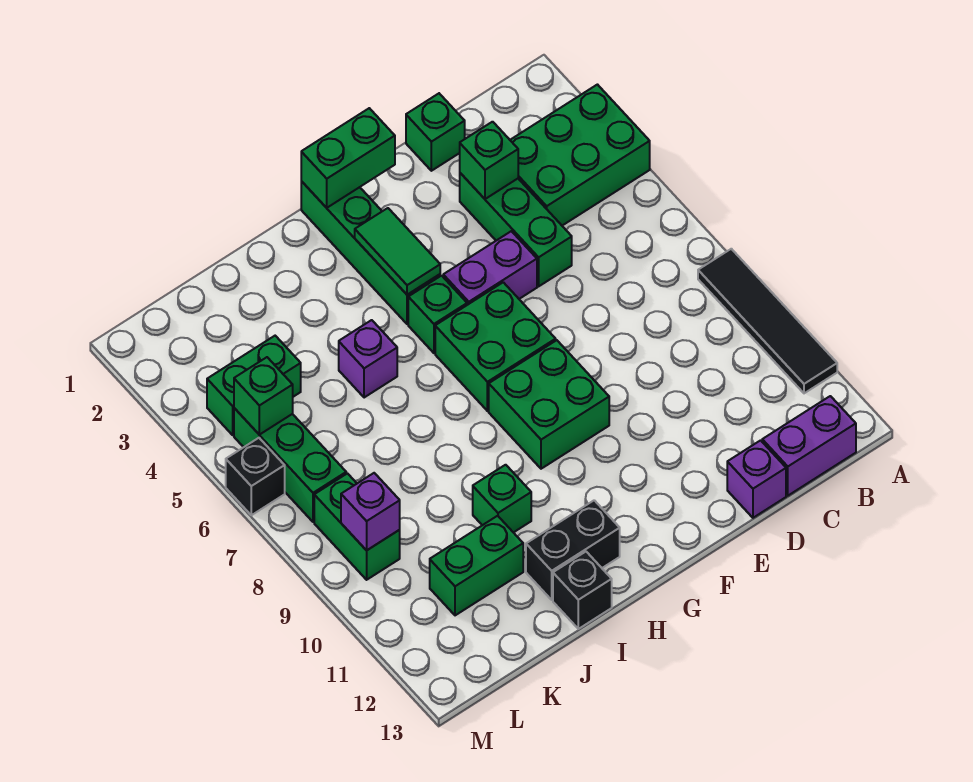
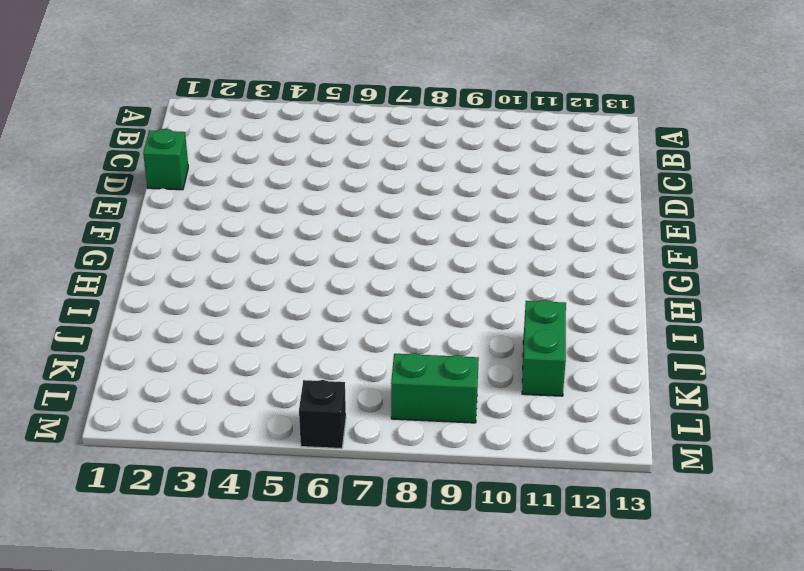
none -> green 2x3 brick [510,85,650,226]
none -> black 1x4 tile [698,249,837,393]
none -> purple 1x2 brick [762,396,856,496]

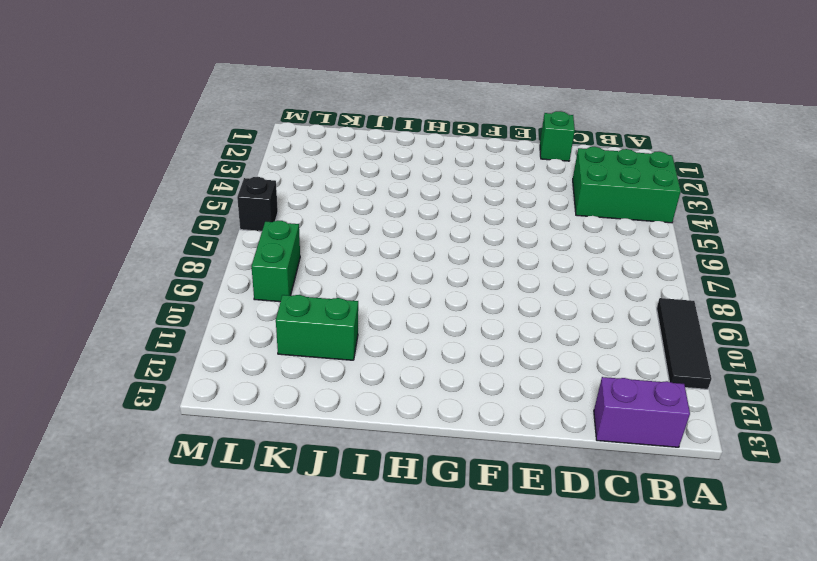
black 1x3 tile [657,298,712,389] -> black 1x4 tile [698,249,837,393]
none -> green 1x3 brick [460,173,572,286]
none -> purple 1x1 brick [727,440,786,518]
none -> purple 1x2 brick [443,231,537,305]

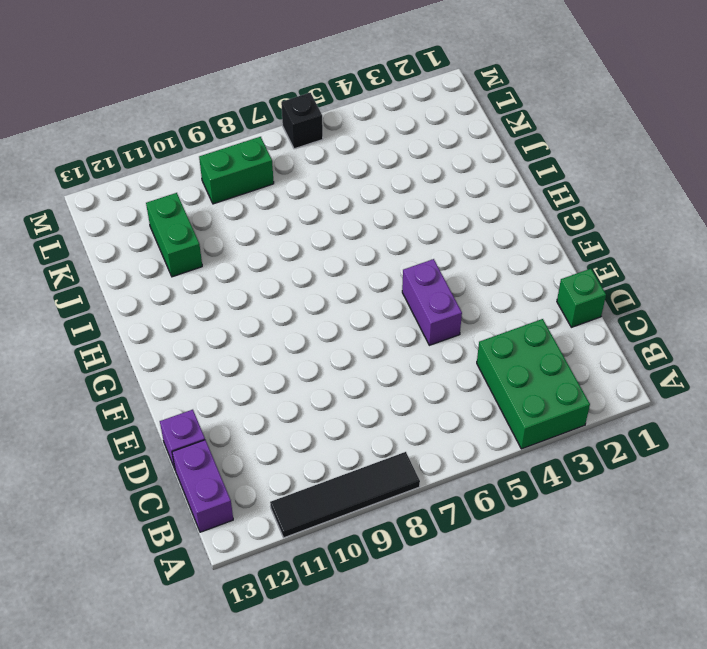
none -> green 1x3 brick [460,173,572,286]
none -> green 2x2 brick [435,282,556,411]
none -> green 2x2 brick [489,340,609,469]

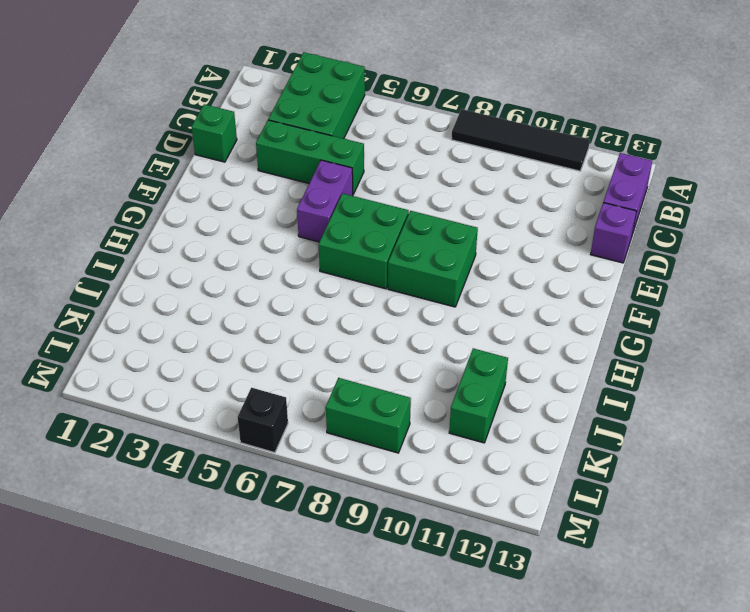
none -> green 1x4 brick [301,181,440,324]
none -> green 1x1 brick [408,276,467,353]
none -> black 1x2 brick [526,500,620,600]

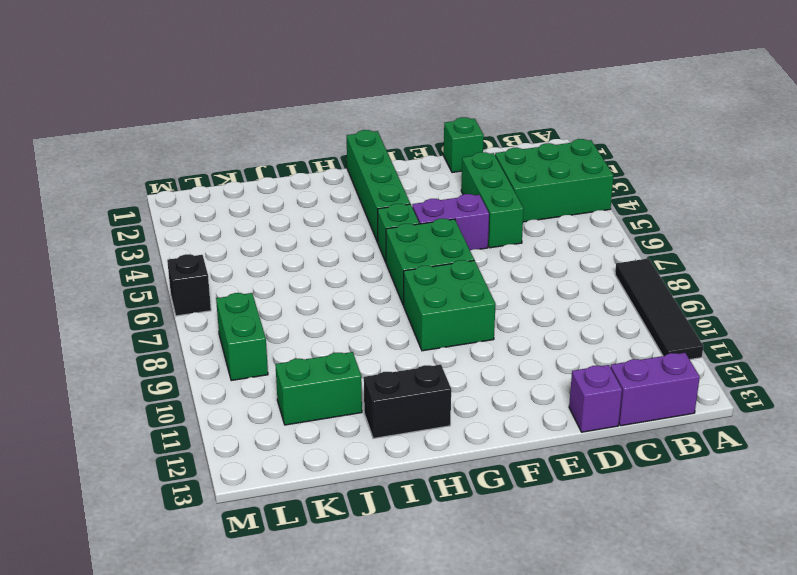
none -> purple 1x1 brick [339,320,397,398]
none -> green 1x1 brick [473,465,531,533]
none -> black 1x1 brick [553,552,612,629]

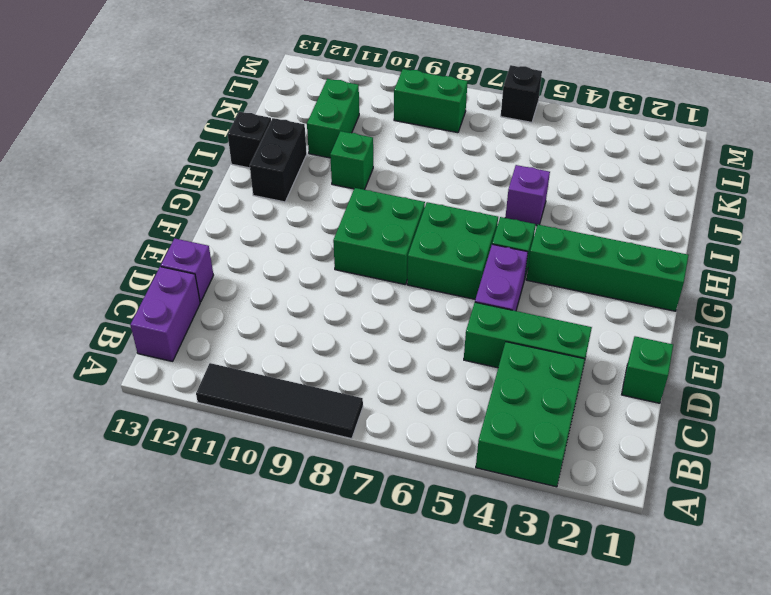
none -> green 1x2 brick [207,336,301,435]
none -> green 1x3 brick [234,408,346,522]
none -> green 1x1 brick [460,122,518,199]

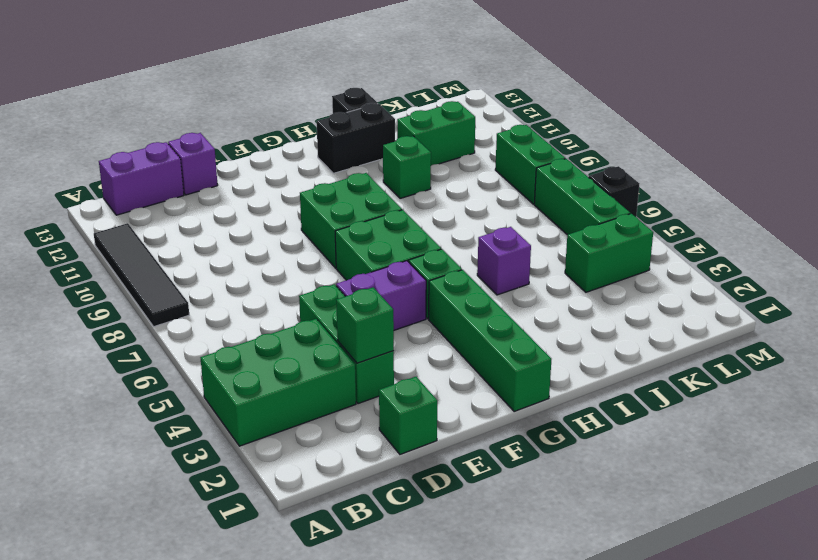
none -> green 1x2 brick [301,108,395,208]
none -> green 1x2 tile [355,208,440,295]
none -> green 1x1 brick [234,357,293,435]

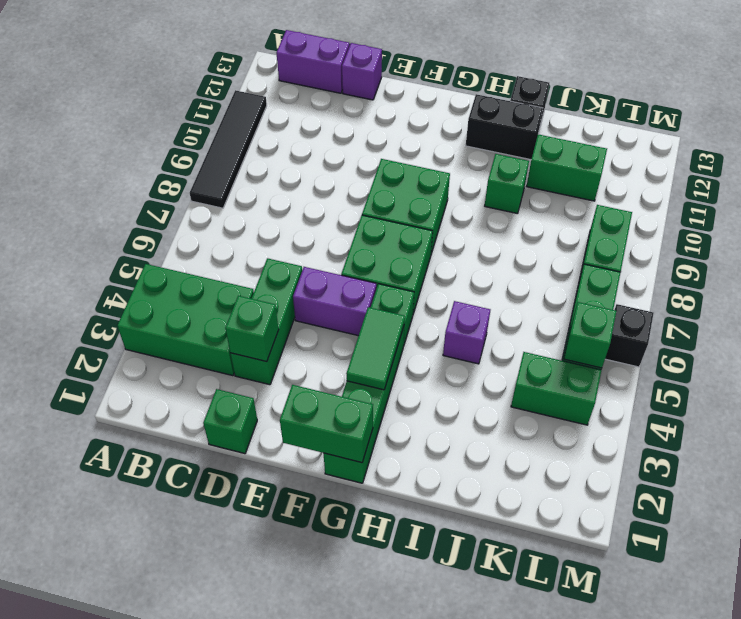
none -> purple 1x1 brick [341,473,400,550]

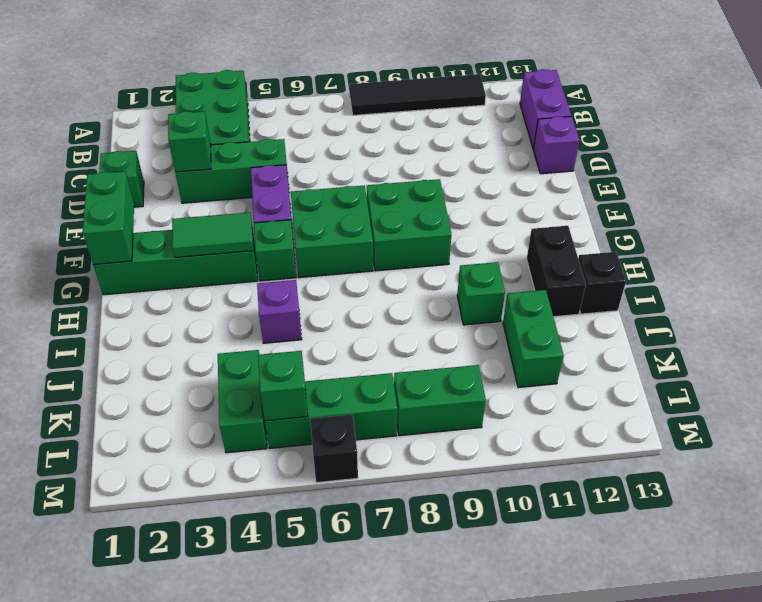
none -> purple 1x1 brick [341,473,400,550]

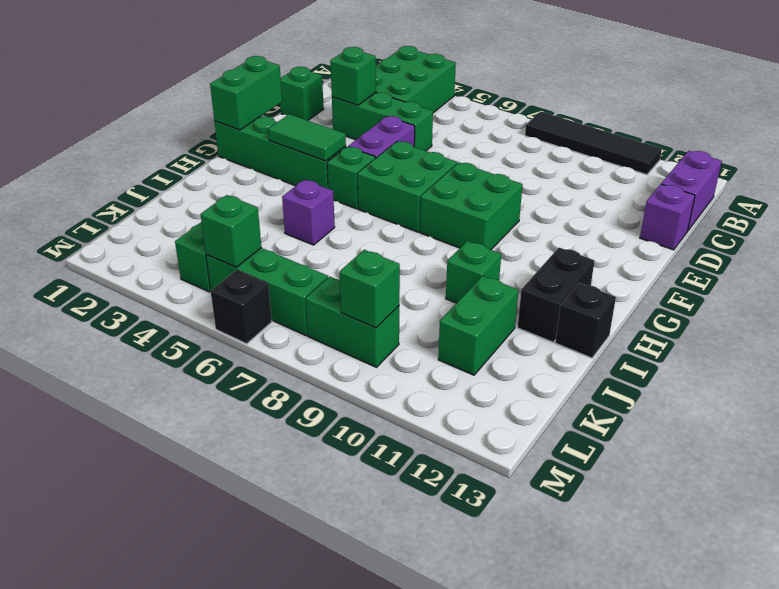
green 1x1 brick [340,250,400,328] -> purple 1x1 brick [341,473,400,550]

